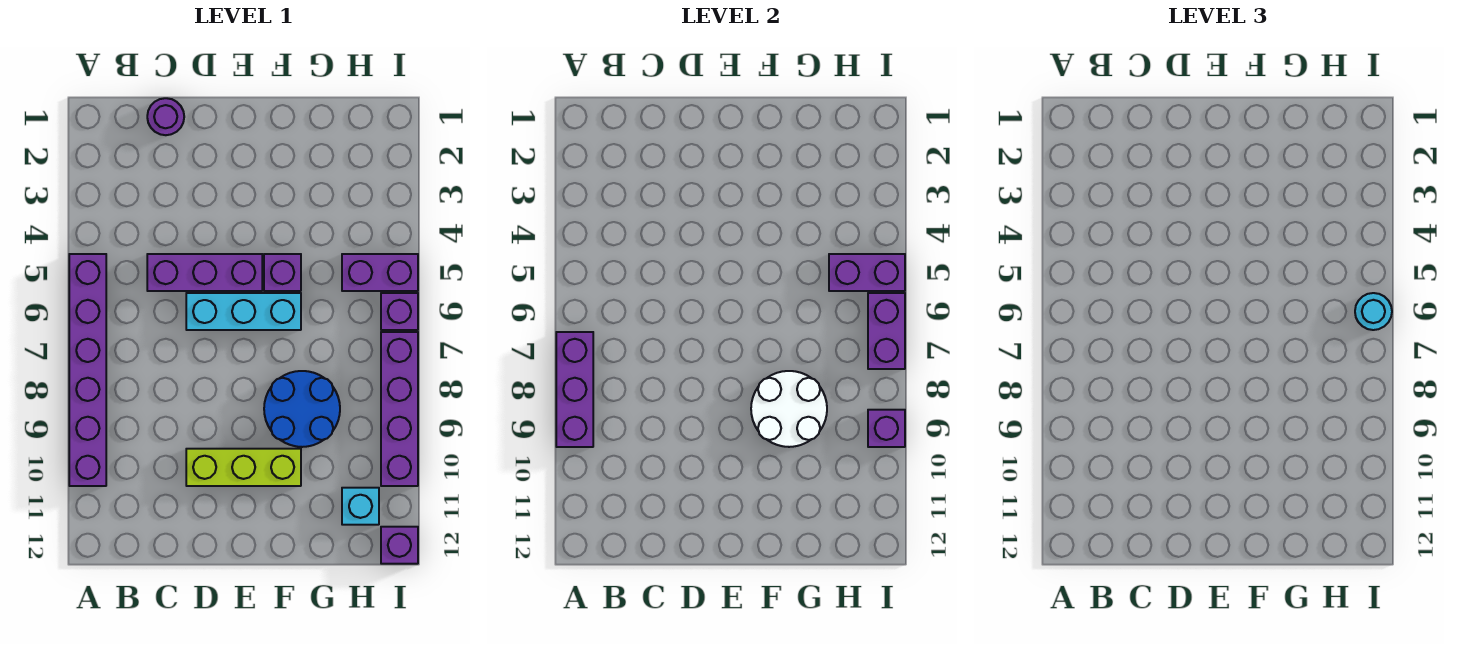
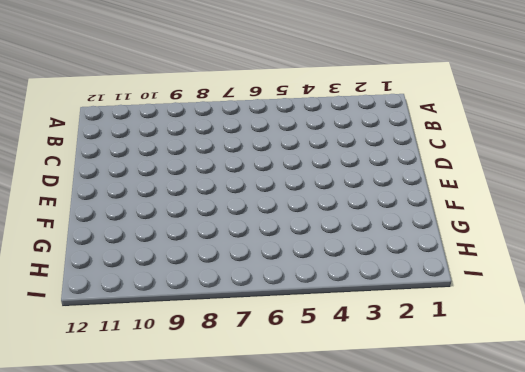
none -> purple 1x6 brick [69,254,106,486]
none -> purple 1x1 round brick [147,98,184,135]
none -> purple 1x3 brick [147,254,262,291]

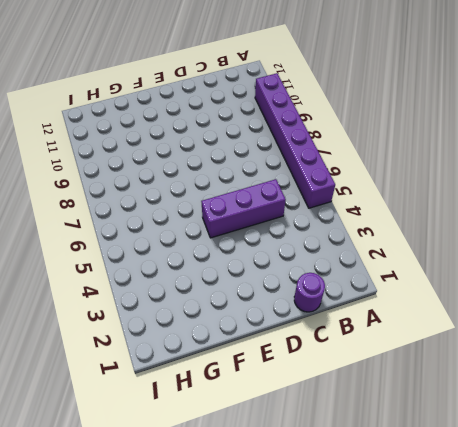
none -> cyan 1x3 brick [186,293,301,330]
none -> lime 1x3 brick [186,449,301,486]
none -> purple 1x1 brick [264,254,301,291]

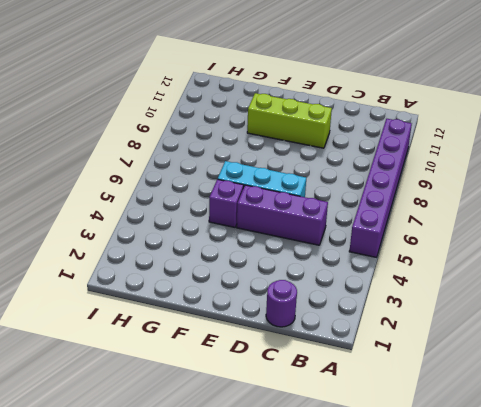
none -> blue 2x2 round brick [264,371,340,447]
none -> purple 1x2 brick [342,254,418,291]
none -> cyan 1x1 brick [342,488,379,525]

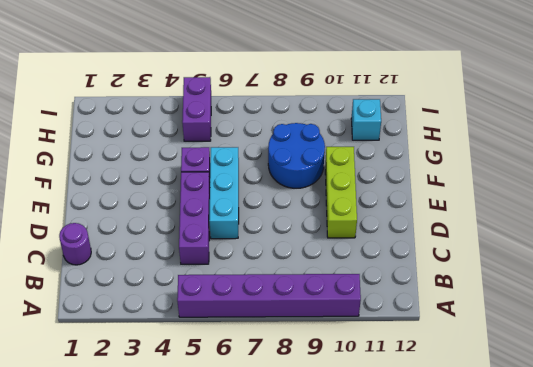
none -> purple 1x1 brick [381,293,418,330]
none -> purple 1x4 brick [381,332,418,486]
none -> purple 1x1 brick [381,527,418,564]

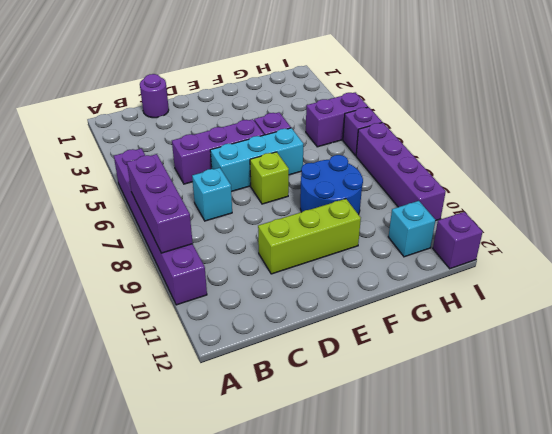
cyan 1x1 brick [192,168,232,221] -> none
lime 1x1 brick [250,152,289,204] -> none
none -> white 2x2 round brick [751,371,827,447]
none -> purple 1x2 brick [829,254,905,291]
none -> purple 1x2 brick [868,293,905,369]

